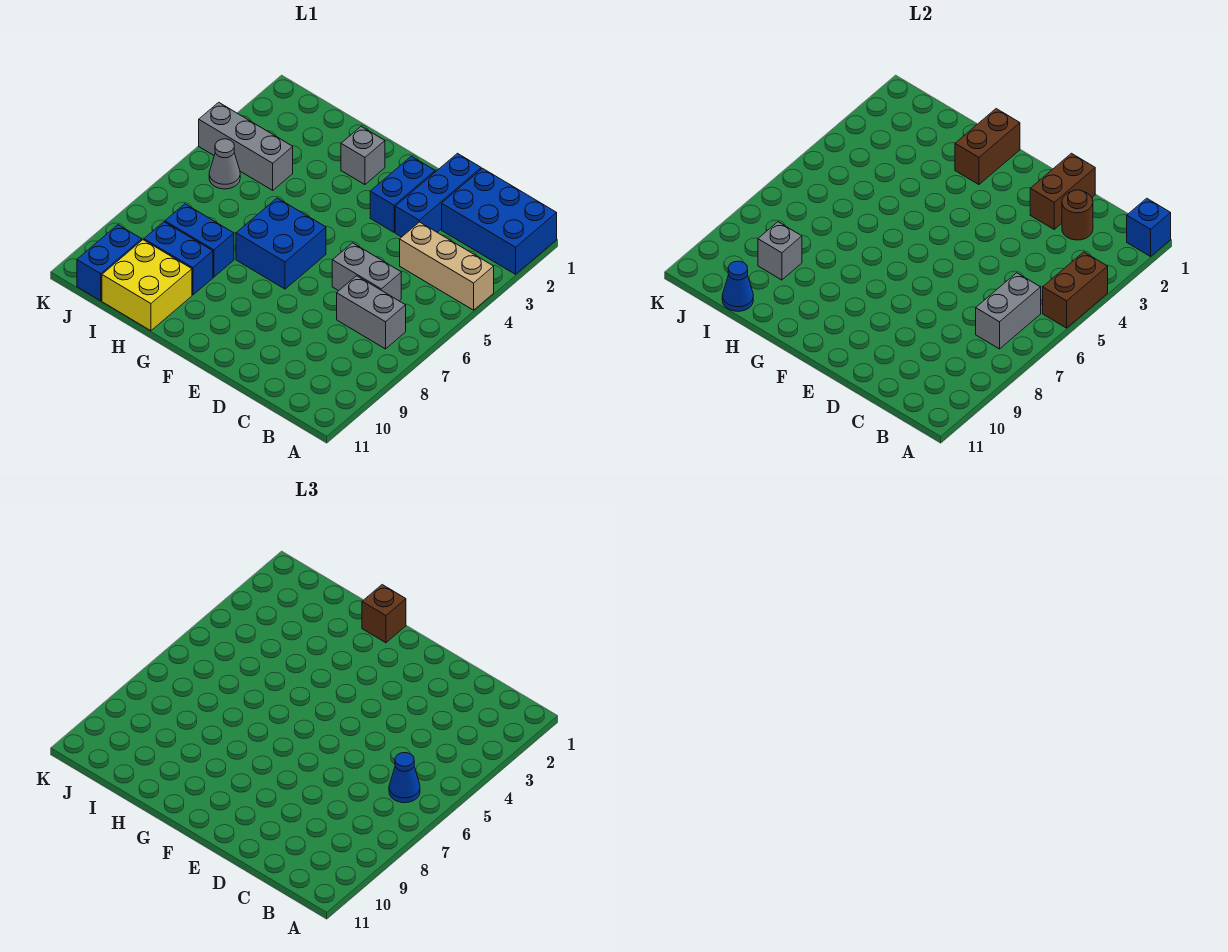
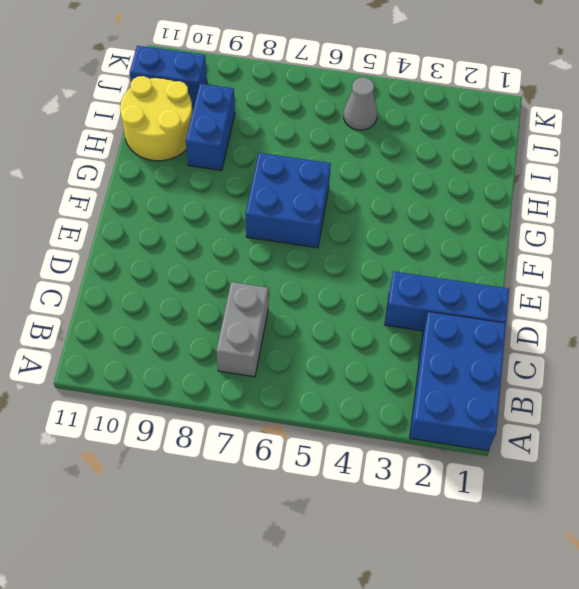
yellow 2x2 round brick [120,76,193,161] -> yellow 2x2 brick [102,240,192,331]
none -> tan 1x3 brick [400,222,494,310]
none -> grey 1x2 brick [332,243,401,301]
none -> blue 1x2 brick [370,156,435,232]

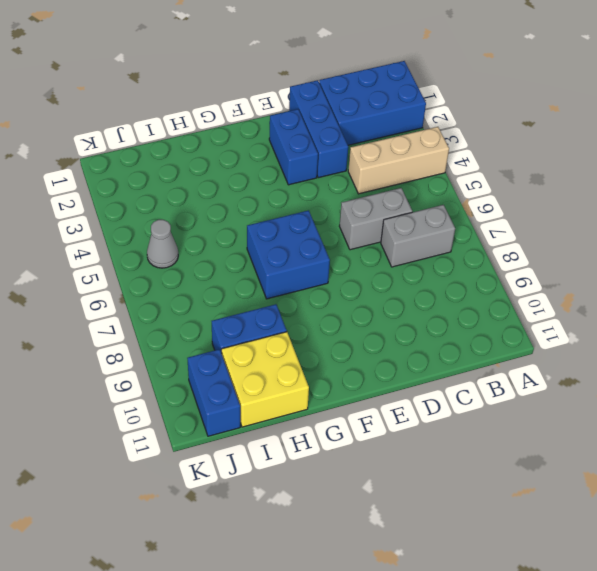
none -> grey 1x1 brick [341,127,385,185]
none -> blue 1x2 brick [165,204,234,277]
none -> grey 1x3 brick [199,102,293,190]

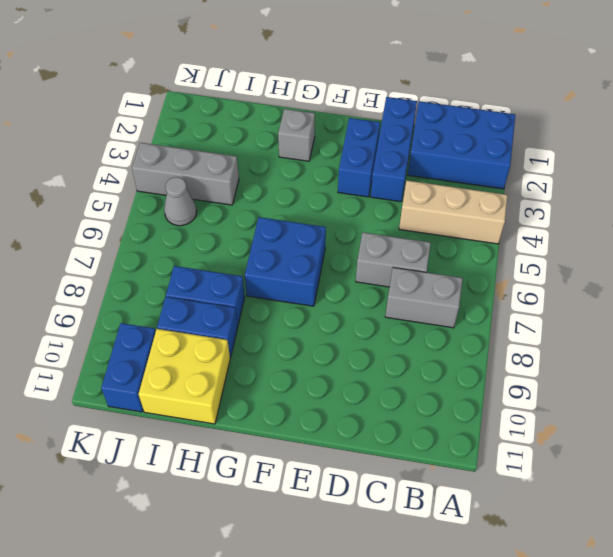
none -> blue 1x1 brick [1127,198,1171,256]
none -> brown 1x2 brick [1043,252,1108,328]
none -> grey 1x2 brick [976,273,1041,349]

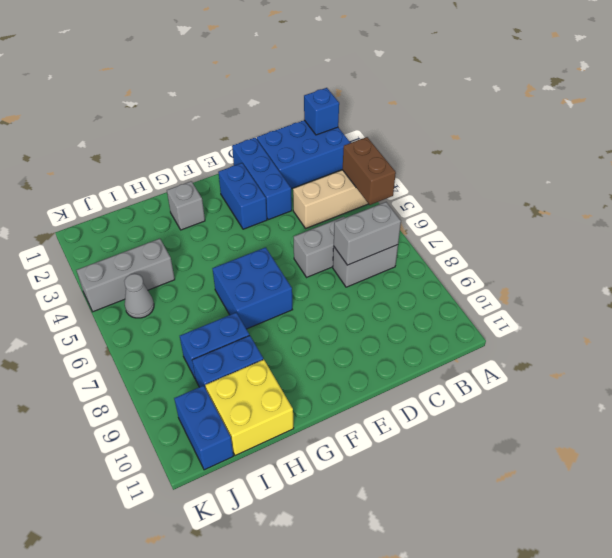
grey 1x2 brick [334,202,401,265] -> grey 1x2 brick turned to [976,273,1041,349]
none -> brown 1x1 round brick [1062,190,1093,240]
none -> brown 1x2 brick [1030,153,1095,229]
none -> brown 1x2 brick [955,109,1020,185]

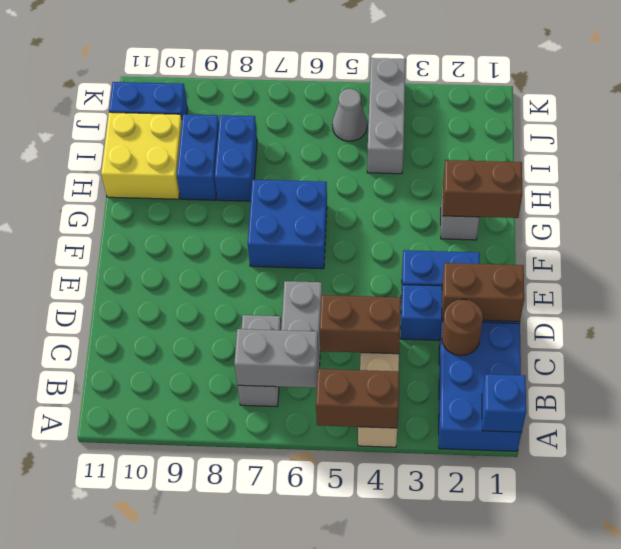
brown 1x2 brick [320,295,401,354] -> none
none -> grey 1x1 brick [758,222,802,280]
none -> blue 1x1 cone [722,261,753,311]
none -> blue 1x1 cone [389,753,420,803]

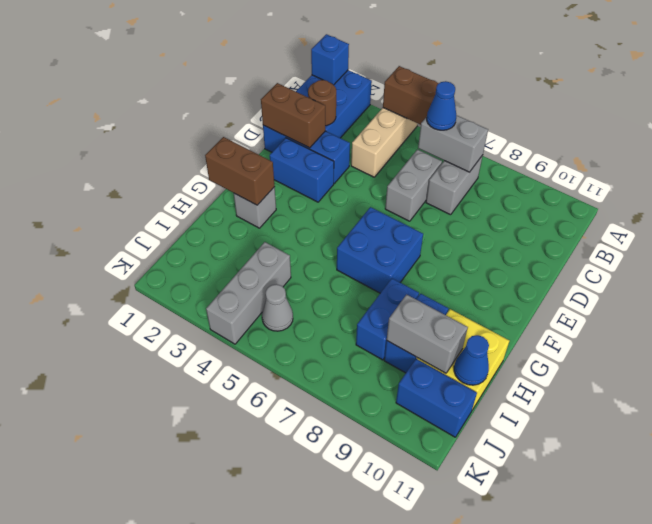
grey 1x2 brick [387,295,468,373] -> grey 1x1 brick [758,222,802,280]
none -> brown 1x1 brick [362,585,406,643]

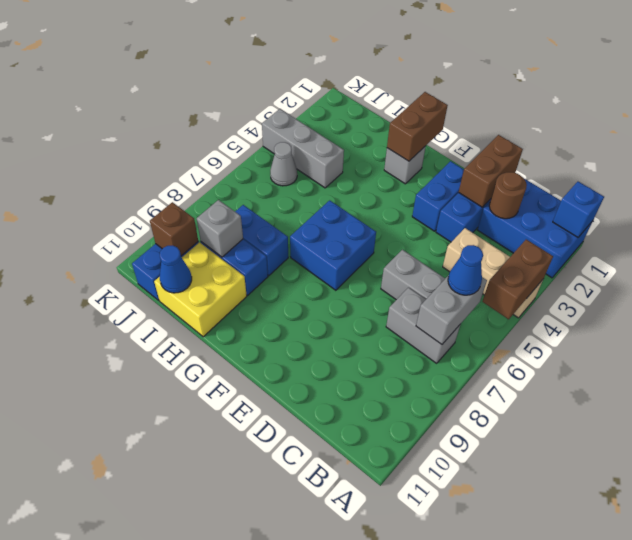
brown 1x1 brick [150,202,198,256] -> brown 1x1 brick moved to [362,585,406,643]

